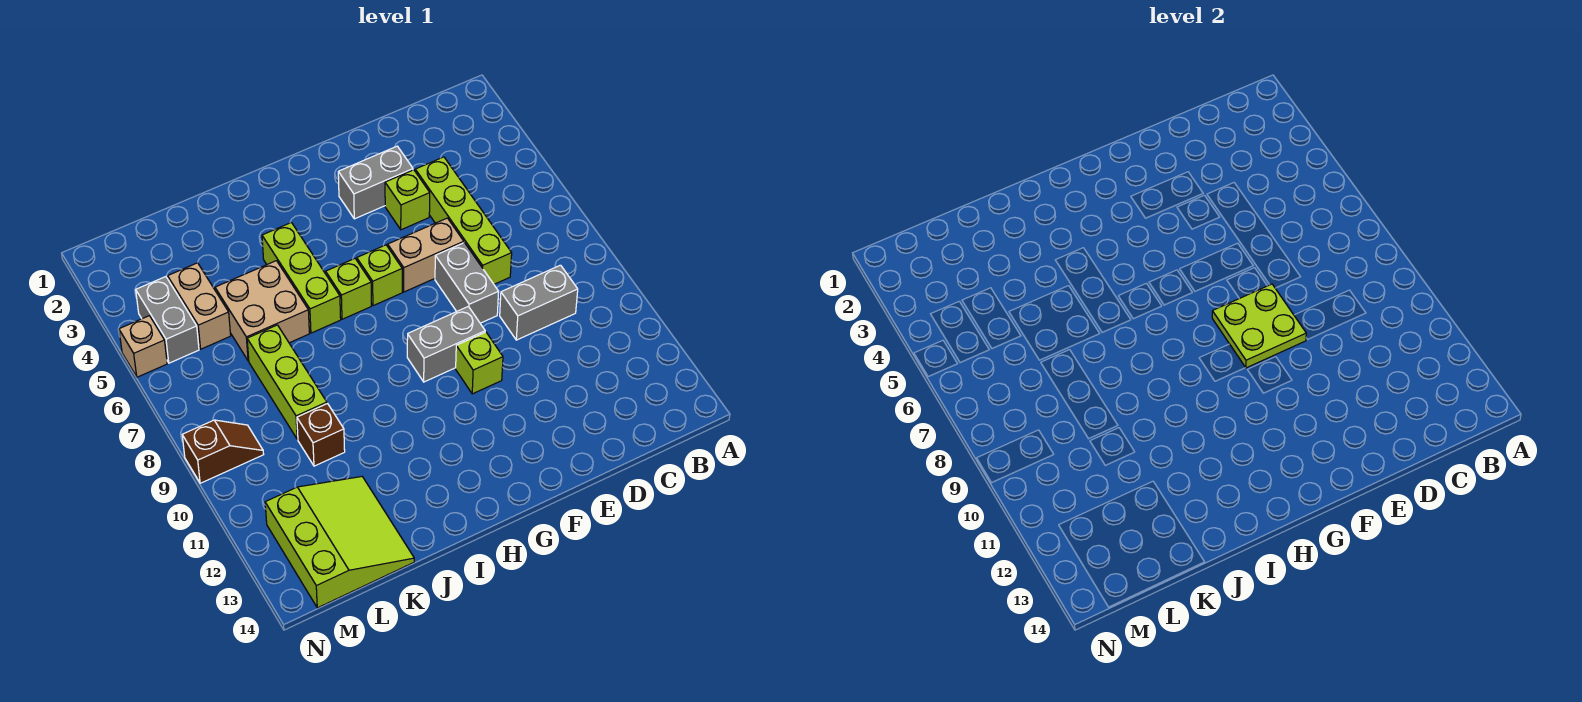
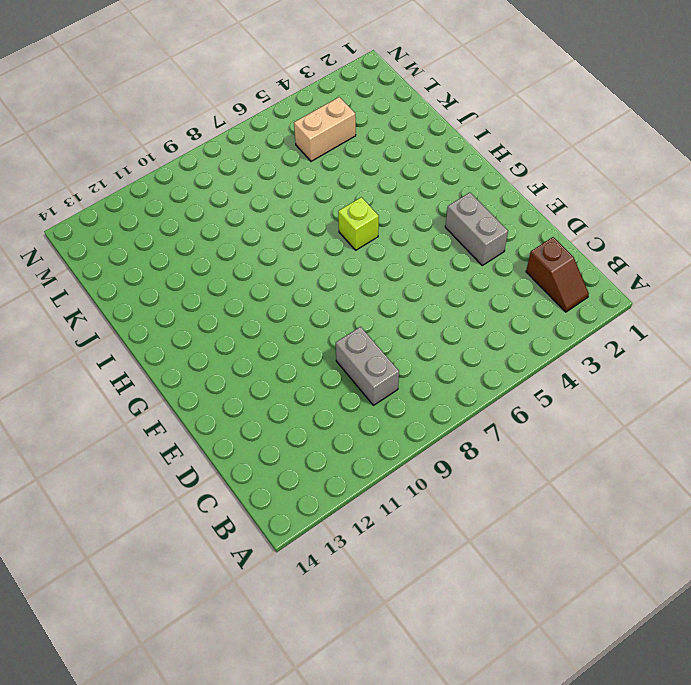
brown 1x2 slope [526,237,589,312] -> brown 1x2 slope moved to [182,420,264,483]
none -> lime 1x4 brick [415,157,512,284]
none -> lime 1x1 brick [385,170,430,230]
none -> tan 1x2 brick [388,218,464,292]

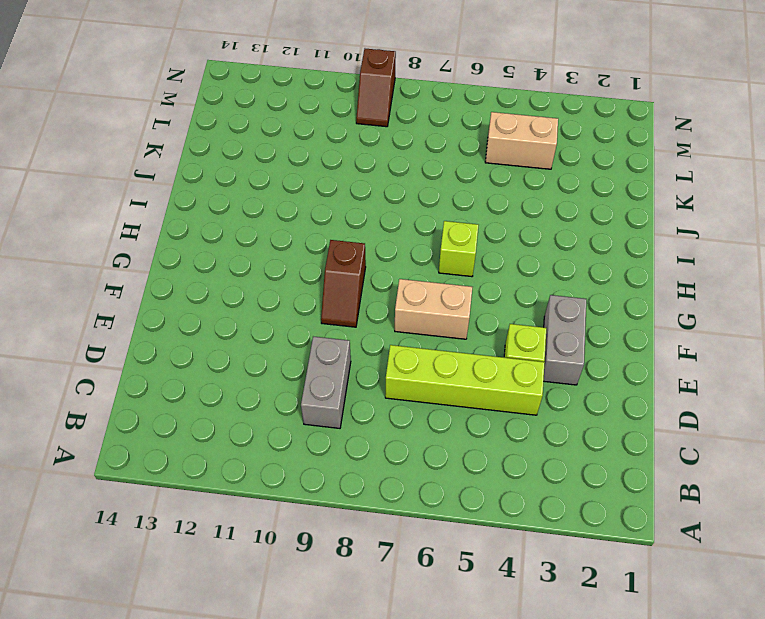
tan 1x2 brick [395,279,472,339] -> tan 1x2 brick turned to [388,218,464,292]
brown 1x2 slope [321,240,366,327] -> grey 1x2 brick [407,306,485,382]
none -> grey 1x2 brick [435,243,499,323]
none -> lime 1x1 brick [456,332,503,394]
none -> lime 1x1 brick [357,245,402,306]

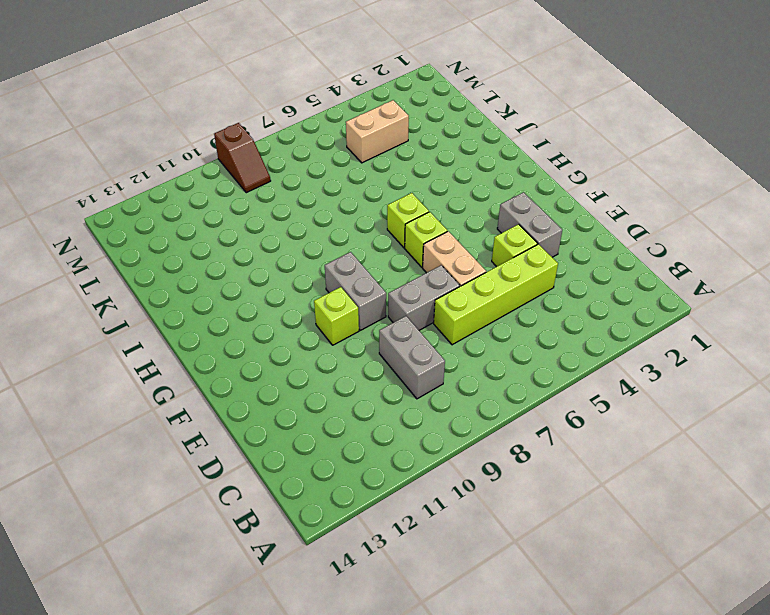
none -> lime 1x3 brick [262,223,341,333]
none -> tan 2x2 brick [215,261,309,361]
none -> lime 1x3 brick [247,325,327,439]

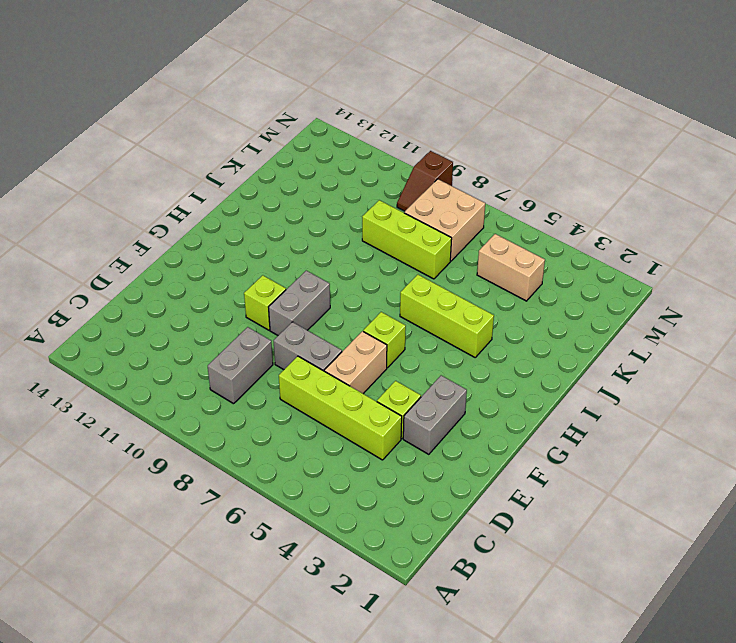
tan 2x2 brick [404,179,485,261] -> tan 2x2 brick moved to [215,261,309,361]
none -> lime 1x1 brick [326,259,371,319]
none -> brown 1x1 brick [297,404,345,466]
none -> lime 3x3 slope [265,477,414,608]

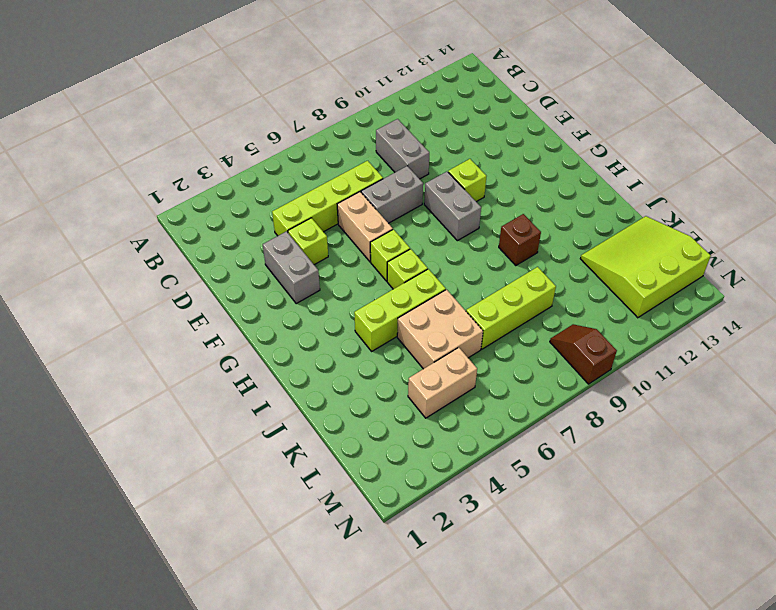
brown 1x1 brick [499,214,541,266] -> brown 1x1 brick moved to [297,404,345,466]
none -> grey 1x2 brick [136,277,199,363]
none -> tan 1x1 brick [119,316,167,377]
none -> lime 2x2 plate [1212,284,1306,368]

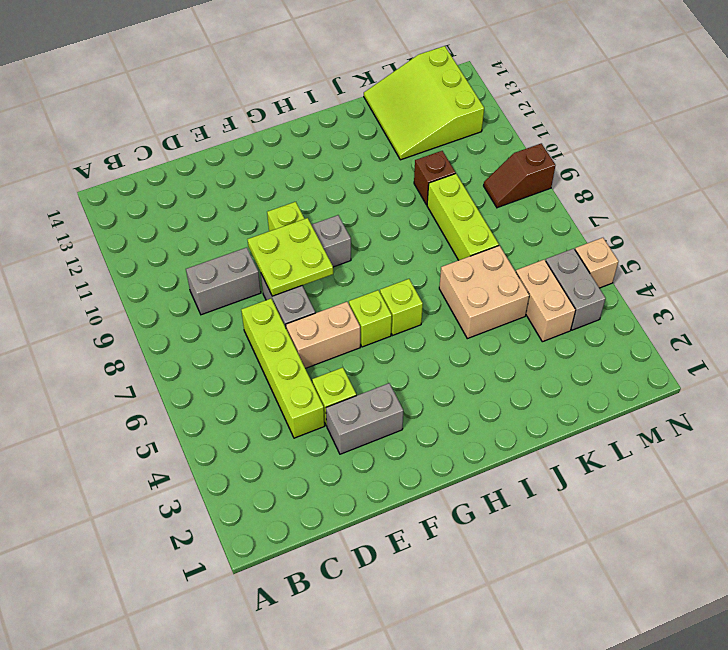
none -> lime 1x3 brick [262,223,341,333]

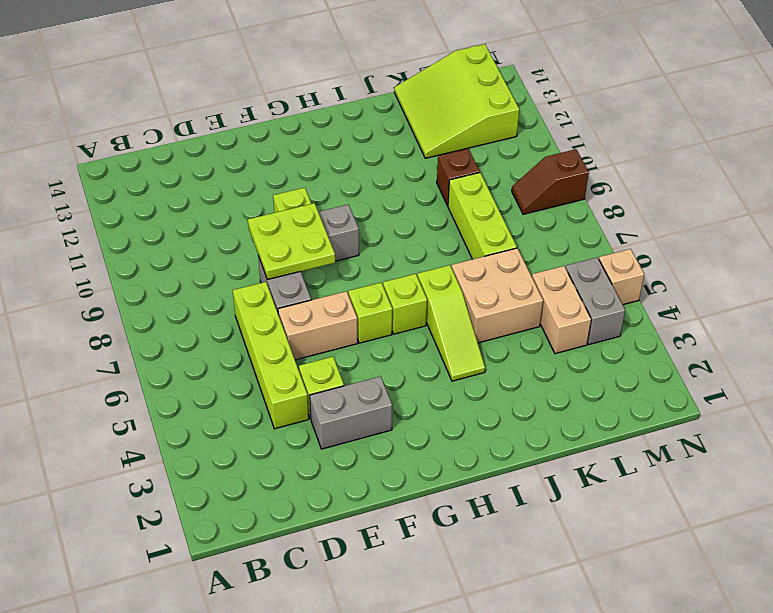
lime 1x3 slope [417,265,485,381] -> lime 1x3 brick [262,223,341,333]
none -> grey 1x2 brick [500,265,578,340]

